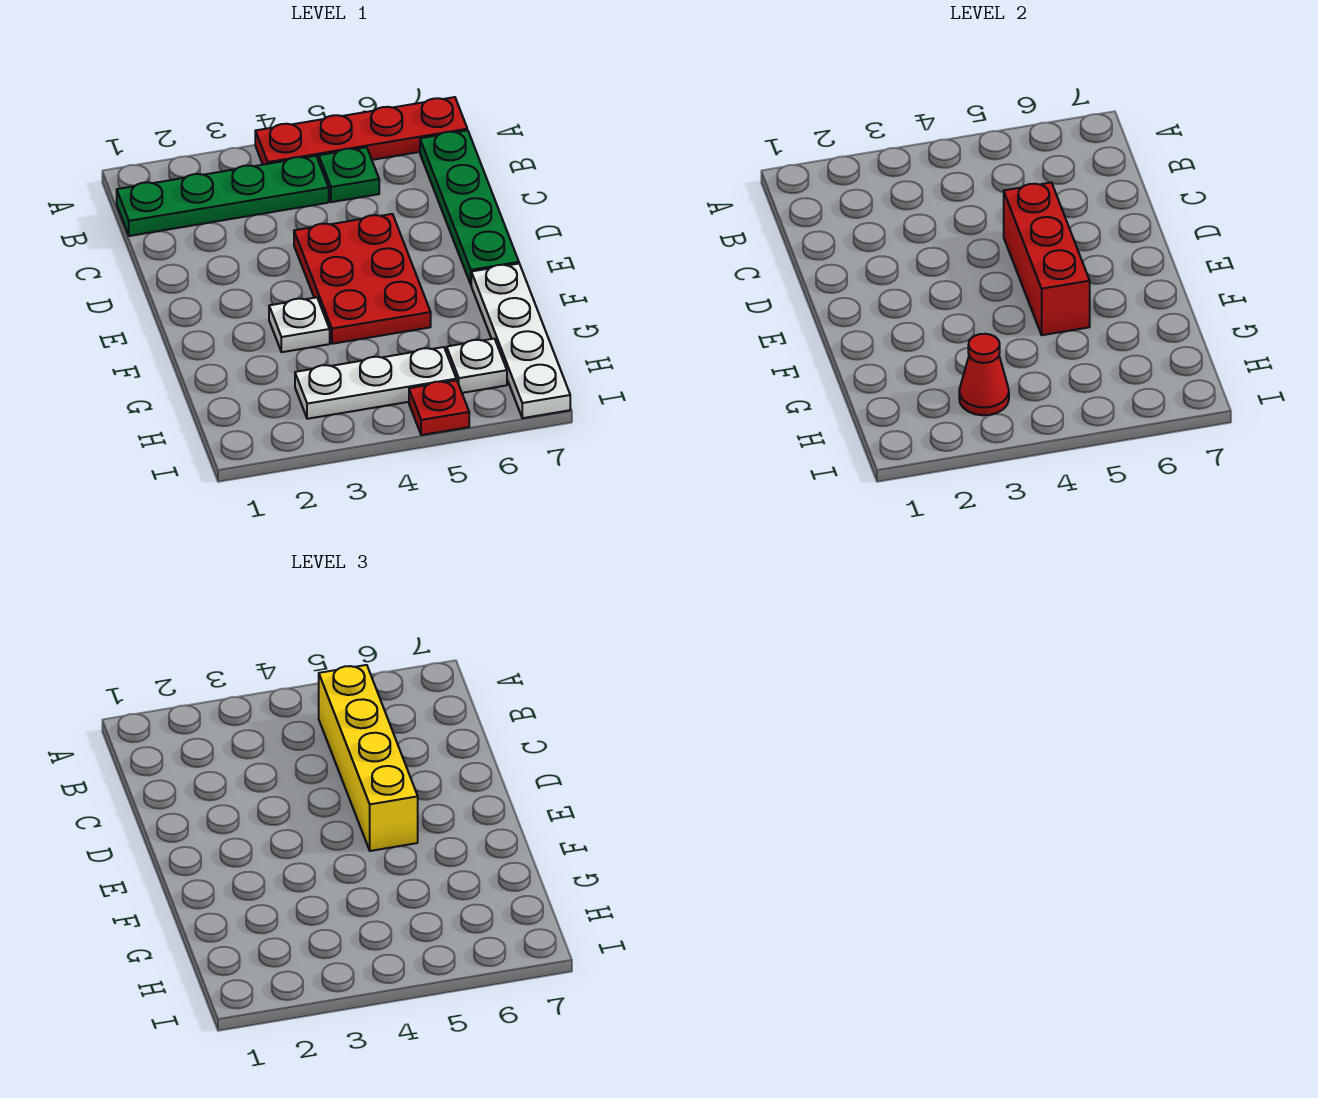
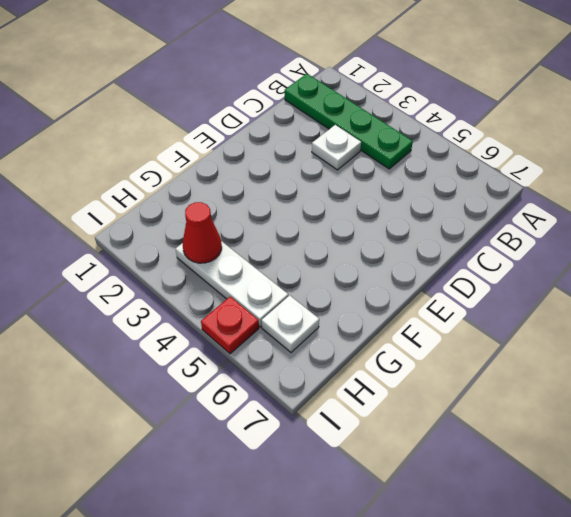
white 1x1 plate [312,125,361,170] -> white 1x1 plate moved to [269,297,330,352]
none -> red 1x4 plate [255,97,467,165]
none -> green 1x1 plate [319,147,379,202]
none -> green 1x4 plate [420,130,519,284]

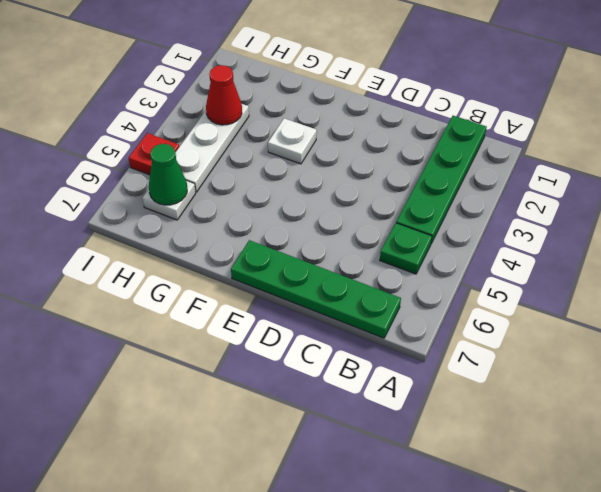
green 1x1 cone [149,144,187,205] -> none
none -> red 1x4 plate [255,97,467,165]
none -> red 2x3 plate [294,214,431,344]
none -> white 1x4 plate [471,264,570,418]

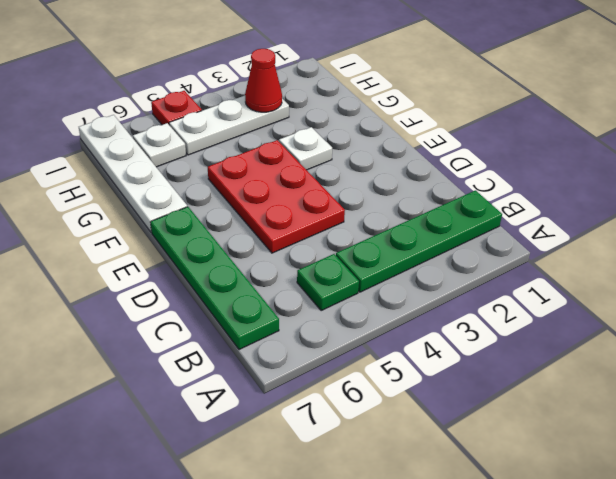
none -> red 1x4 plate [255,97,467,165]
none -> red 1x3 brick [1004,183,1090,335]
none -> yellow 1x4 brick [319,665,418,851]

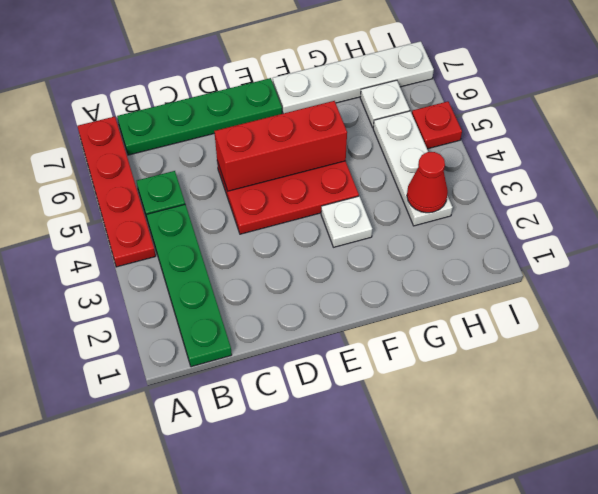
none -> yellow 1x4 brick [319,665,418,851]

